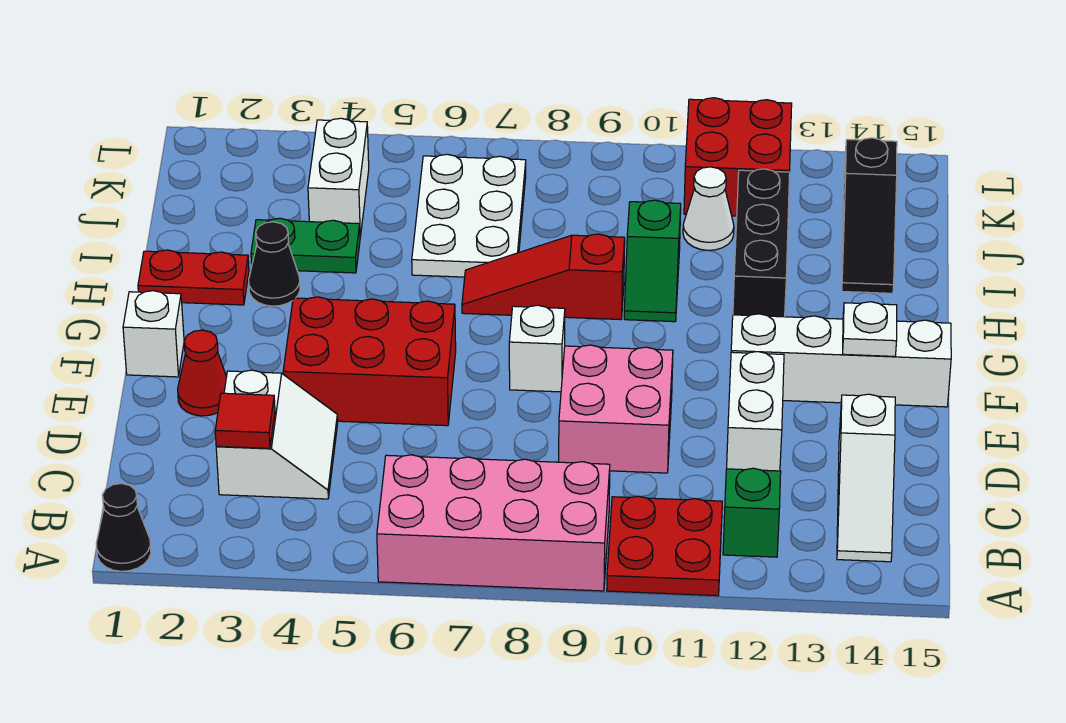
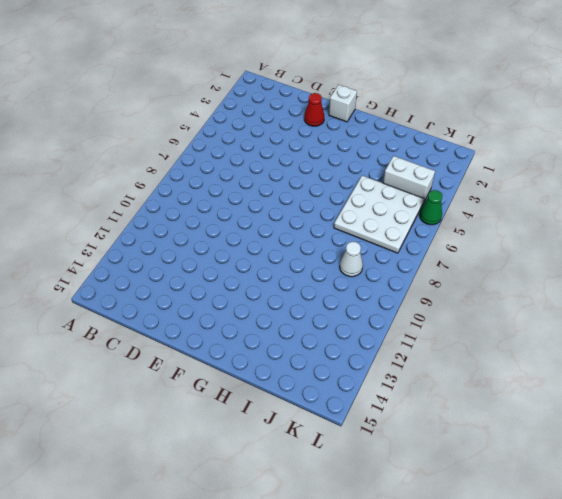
white 3x3 plate [334,176,424,253] -> white 2x3 plate [412,154,526,277]
white 1x1 cone [340,242,363,277] -> white 1x1 cone moved to [683,167,734,250]
green 1x1 cone [420,190,442,225] -> none
none -> black 1x1 cone [96,483,151,571]
none -> pink 2x4 brick [377,455,610,591]
none -> red 2x2 plate [607,496,722,596]

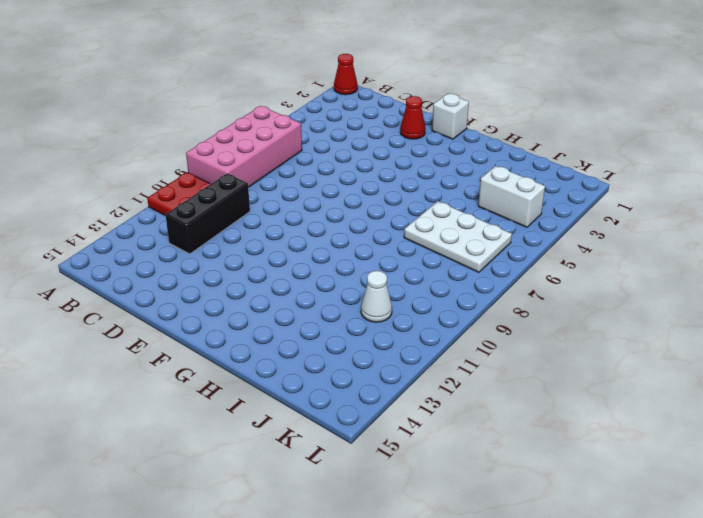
red 1x1 cone [334,54,358,95] -> black 1x1 cone [96,483,151,571]
black 1x3 brick [165,173,250,254] -> black 1x3 brick turned to [733,169,790,317]
none -> green 1x1 brick [723,468,781,557]
none -> white 1x3 slope [837,394,895,562]
none -> white 2x2 slope [216,370,338,499]

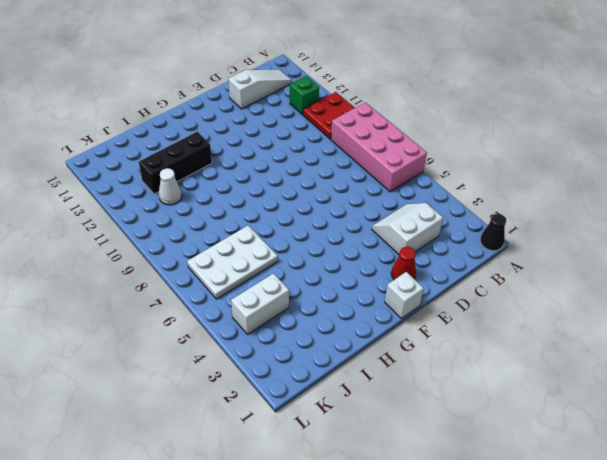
none -> pink 2x2 brick [559,345,673,473]
none -> white 1x2 brick [727,352,784,471]
none -> red 2x3 brick [283,297,456,426]

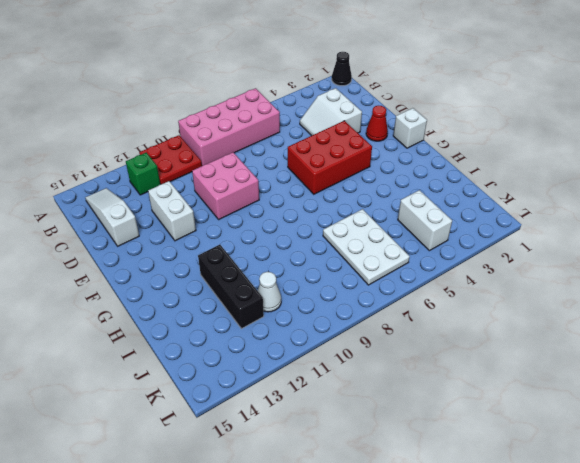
none -> white 1x1 brick [509,305,565,392]
none -> white 1x4 brick [731,314,951,407]
none -> red 1x2 plate [138,250,249,305]

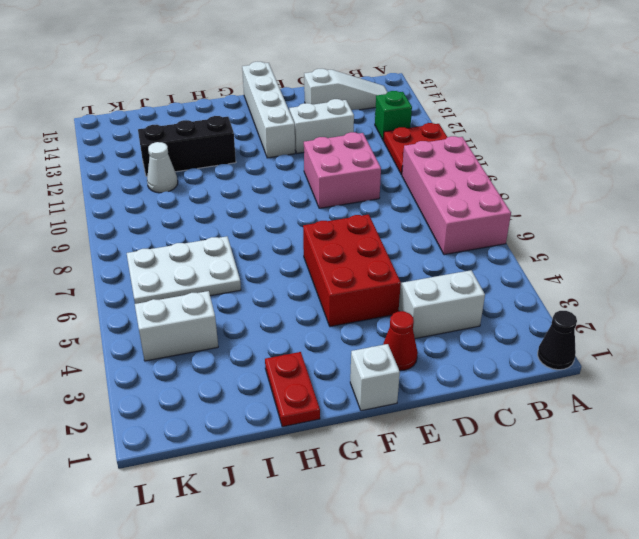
none -> white 1x1 brick [509,305,565,392]
none -> black 1x1 cone [249,222,300,306]
none -> red 1x3 slope [462,234,625,320]

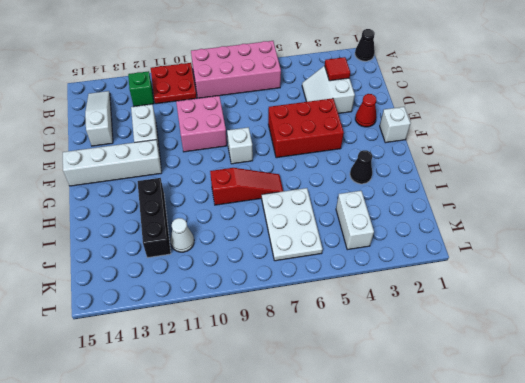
none -> red 1x2 plate [138,250,249,305]
none -> green 1x2 slope [624,200,681,322]
none -> green 1x2 plate [251,218,360,273]

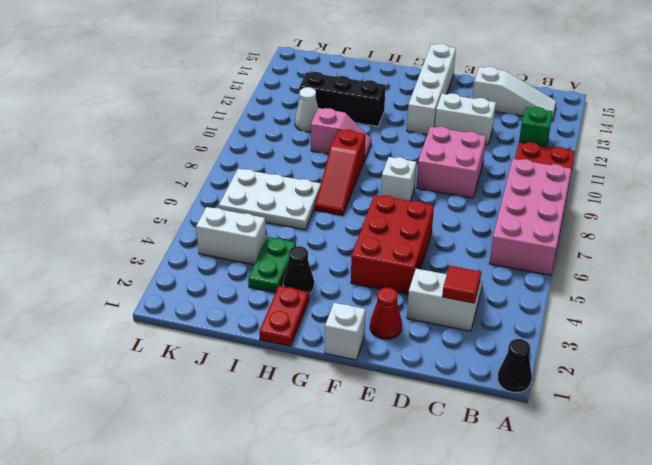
pink 1x2 slope [311,108,372,159] -> green 1x2 slope [624,200,681,322]
none -> black 1x3 slope [842,138,897,293]
none -> red 2x2 brick [684,98,792,216]
none -> white 1x1 plate [843,302,897,356]

